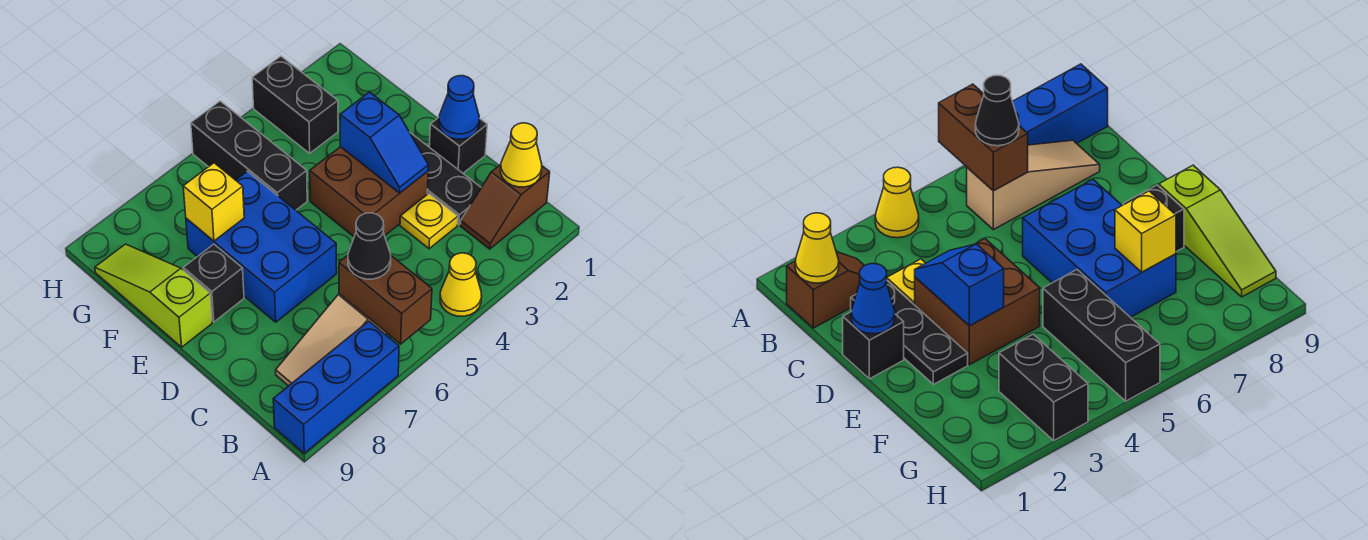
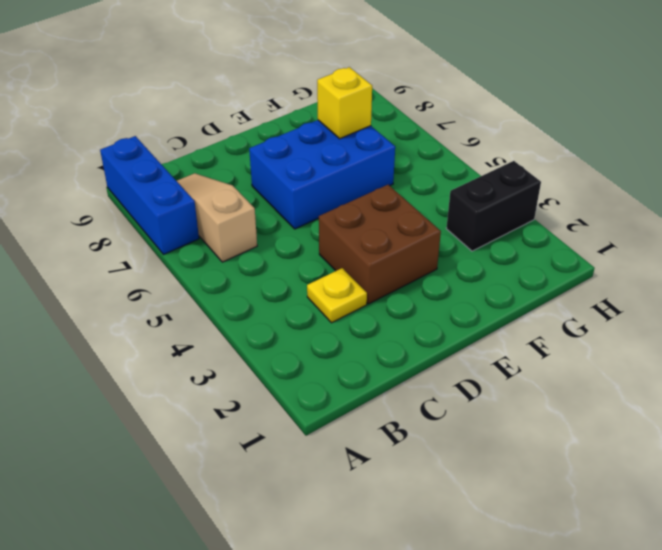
none -> yellow 1x1 cone [440,253,482,316]
none -> brown 1x2 slope [460,164,550,249]
none -> black 1x3 plate [410,133,481,225]

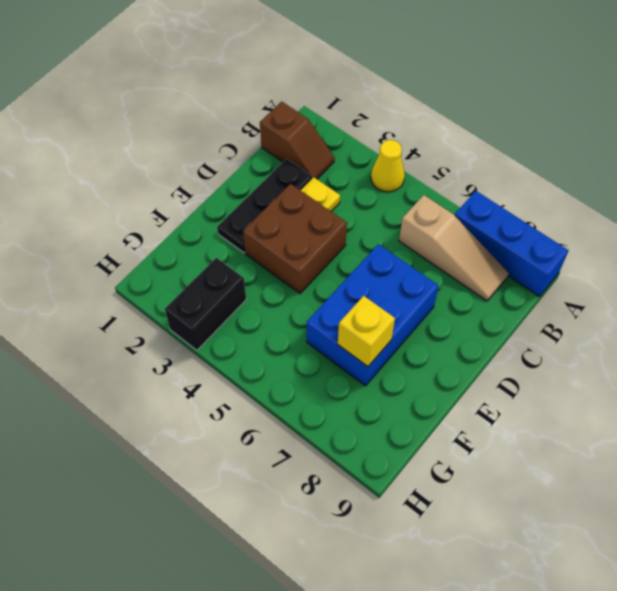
none -> black 1x1 brick [429,118,487,173]
none -> black 1x1 brick [183,244,244,322]
none -> lime 1x3 slope [95,244,212,347]

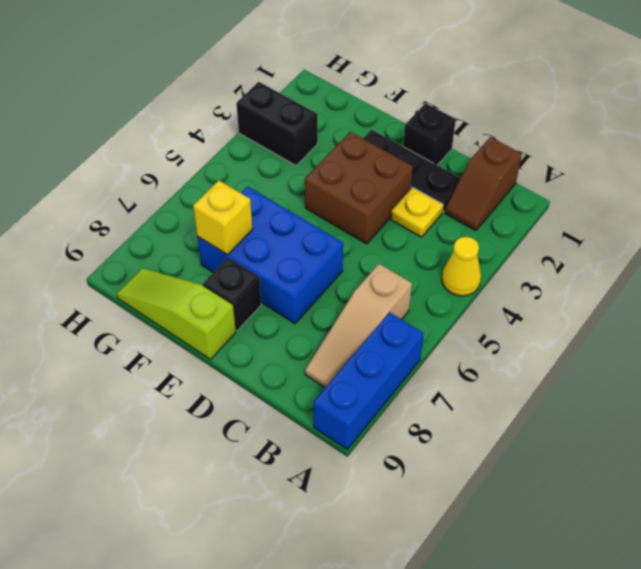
none -> black 1x3 brick [191,101,307,210]
none -> brown 1x2 brick [339,255,432,344]
none -> yellow 1x1 cone [501,123,542,187]

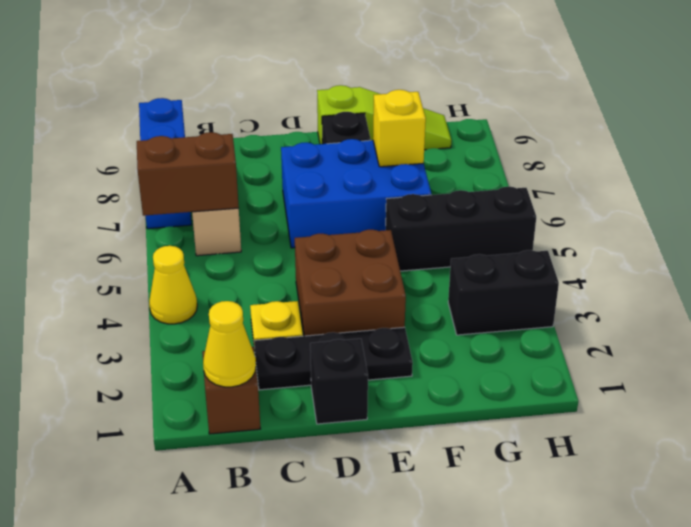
none -> blue 1x1 cone [439,76,479,139]
none -> blue 1x2 slope [340,92,429,193]
none -> black 1x1 cone [348,213,391,279]

